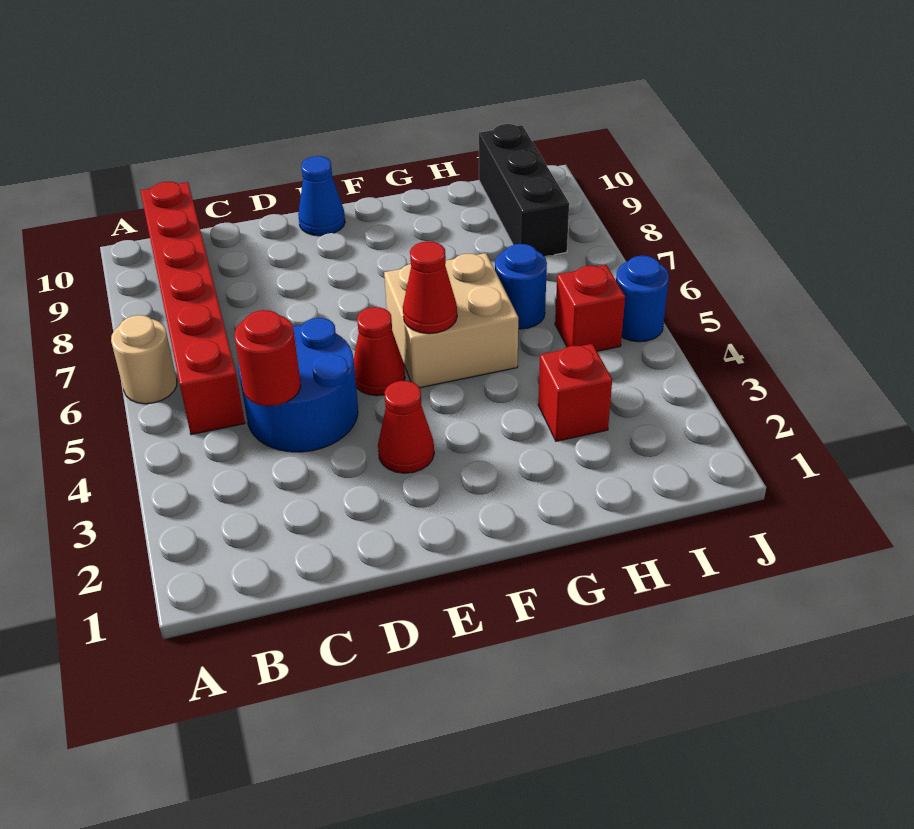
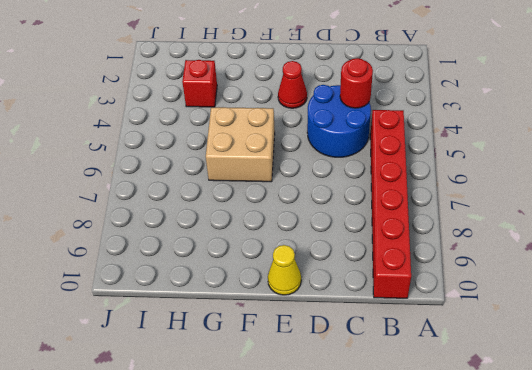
yellow 1x1 cone [268,245,301,295] -> blue 1x1 cone [298,156,345,236]
none -> tan 1x1 round brick [111,315,177,404]
none -> red 1x1 cone [354,307,405,396]
none -> blue 1x1 round brick [495,244,547,329]

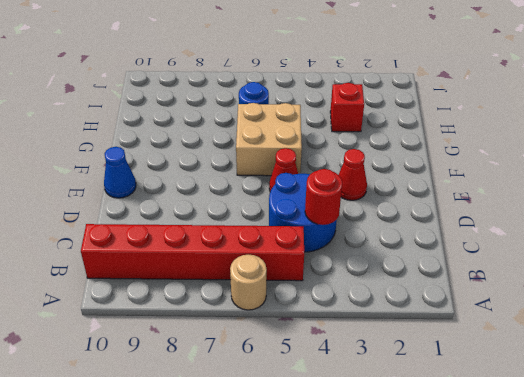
none -> red 1x1 brick [555,265,625,351]
none -> black 1x3 brick [479,124,569,256]
none -> blue 1x1 round brick [616,256,669,342]

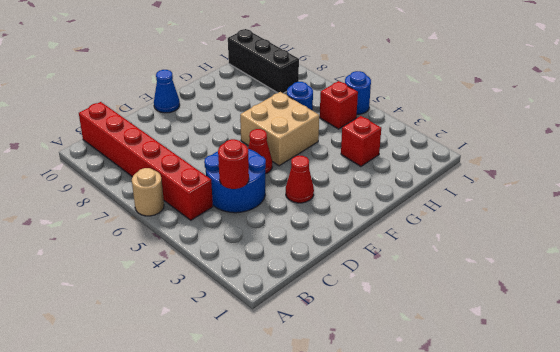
none -> red 1x1 cone [403,241,457,334]

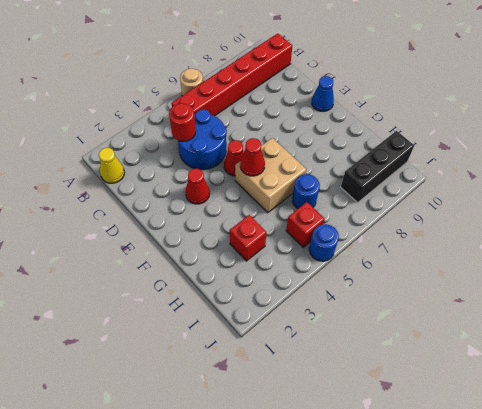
yellow 1x1 cone [99,148,124,183] -> none

